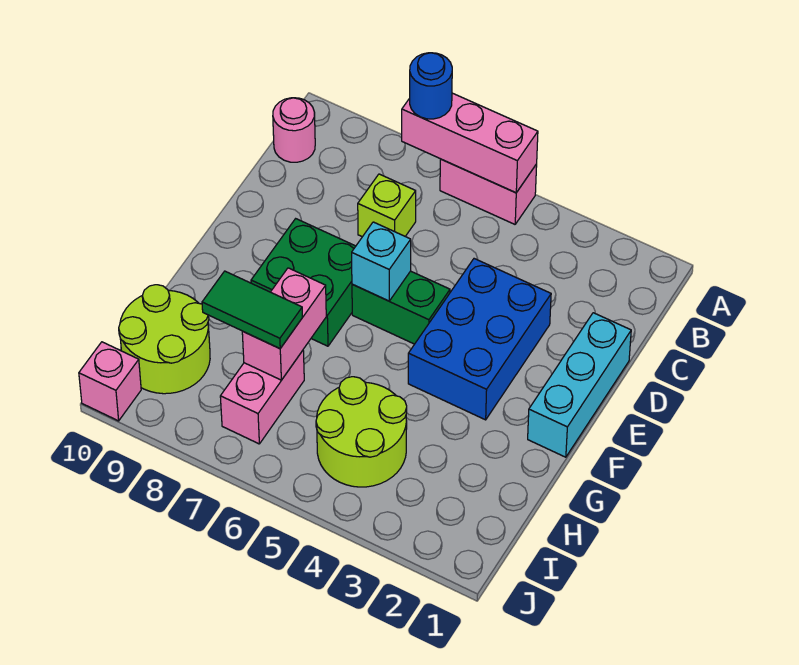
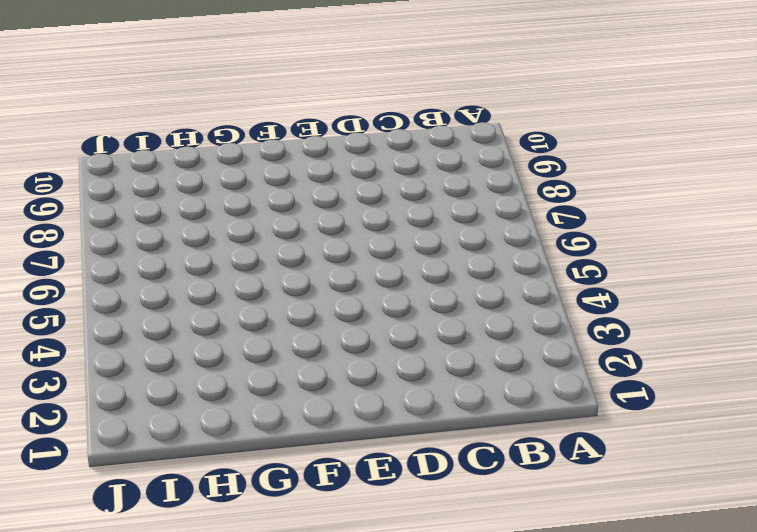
none -> pink 1x2 brick [440,159,537,224]
none -> pink 1x1 round brick [273,98,315,162]
none -> lime 1x1 brick [358,174,416,237]

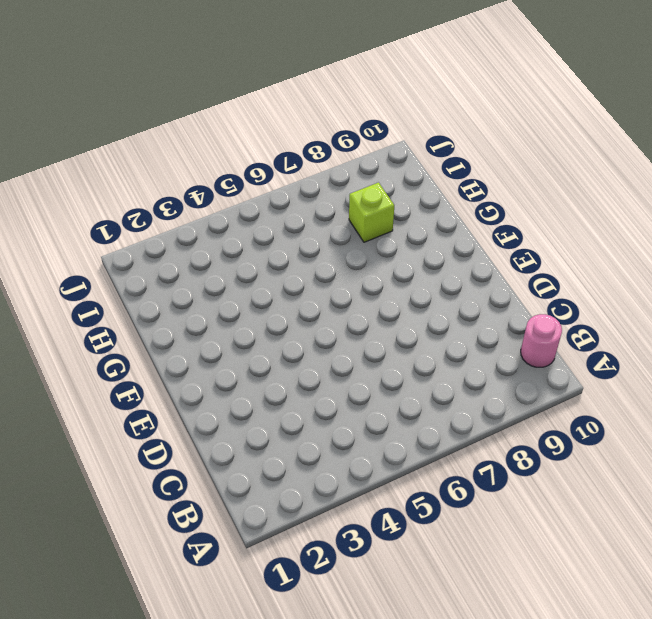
lime 1x1 brick [349,183,394,242] -> lime 1x1 brick moved to [358,174,416,237]
none -> pink 1x2 brick [440,159,537,224]
none -> cyan 1x3 brick [528,313,631,457]
none -> blue 2x3 brick [408,259,551,420]

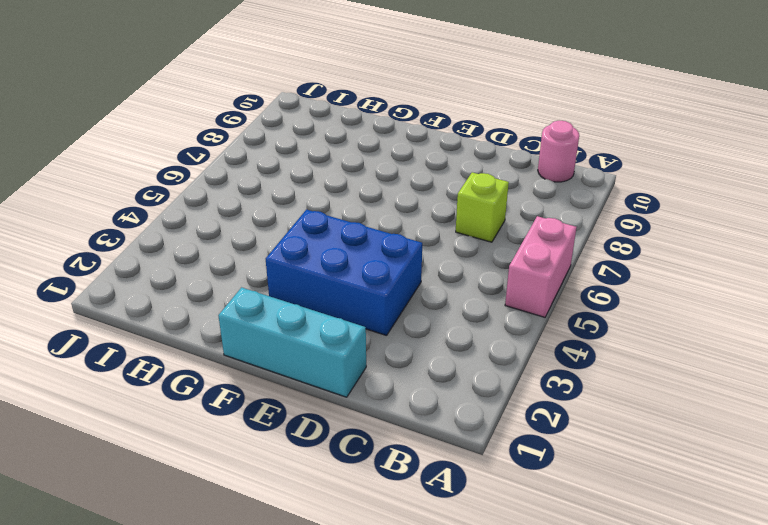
none -> green 1x2 brick [352,271,450,344]
none -> green 2x2 brick [251,219,356,346]
none -> lime 2x2 round brick [316,377,407,487]

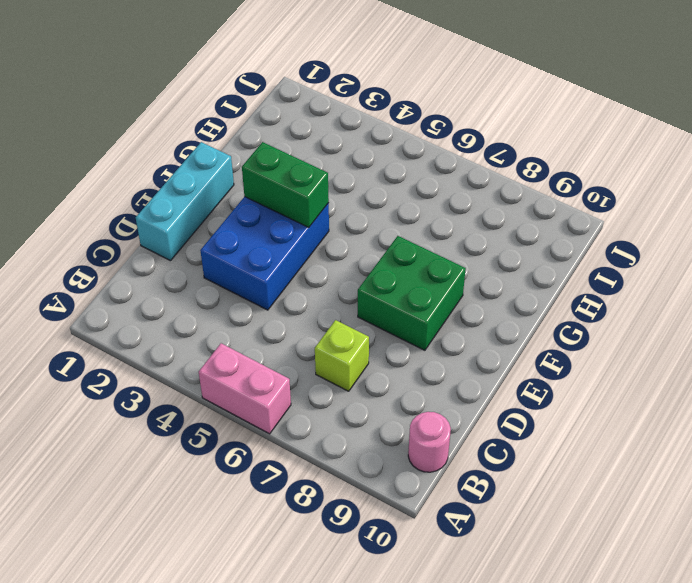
green 1x2 brick [242,142,329,227] -> green 1x2 brick moved to [352,271,450,344]
none -> lime 2x2 round brick [316,377,407,487]
none -> pink 1x2 brick [220,351,304,444]
none -> lime 2x2 round brick [119,285,210,394]

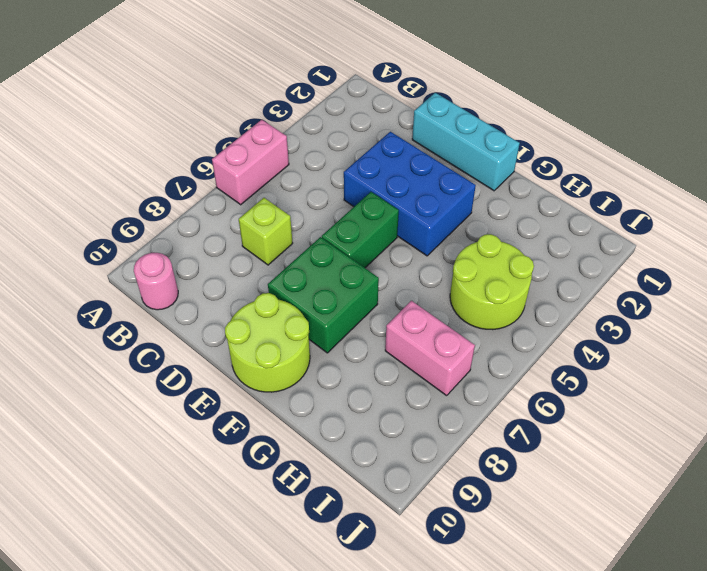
lime 2x2 round brick [225,293,310,392] -> lime 2x2 round brick moved to [119,285,210,394]
none -> pink 1x1 brick [79,342,141,421]
none -> pink 1x3 brick [402,93,538,193]
none -> cyan 1x1 brick [352,222,411,301]

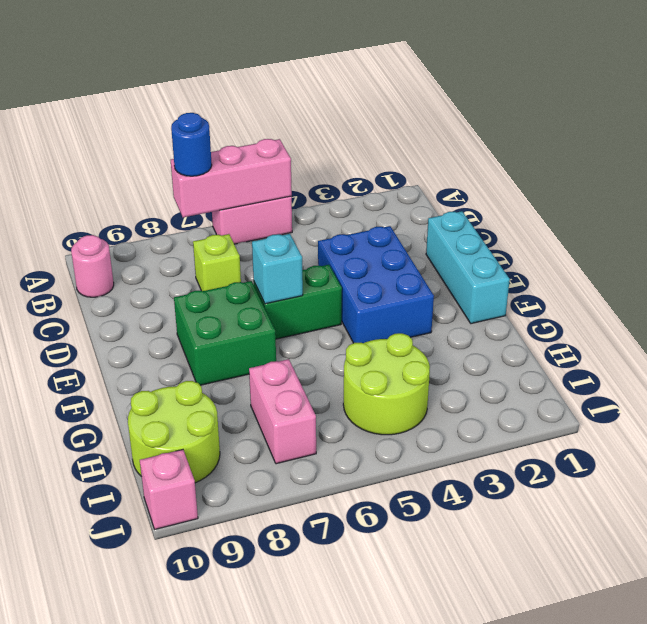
none -> pink 1x2 brick [242,268,326,380]
none -> green 1x2 tile [202,271,302,349]

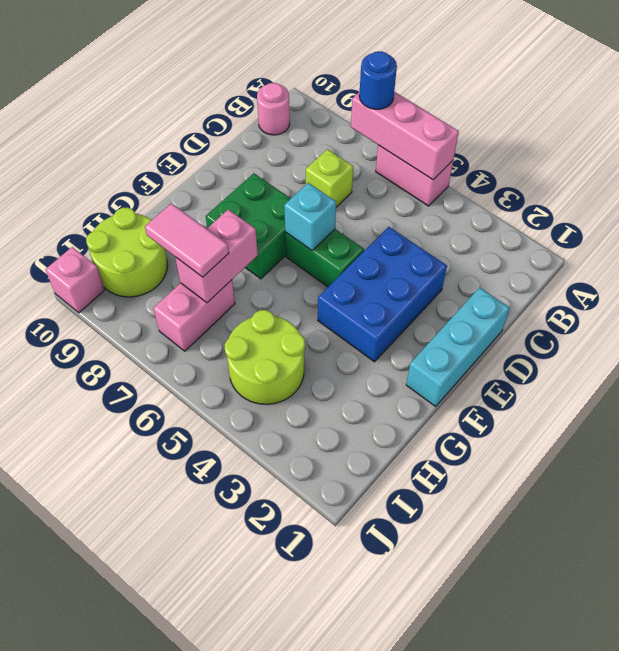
pink 1x2 tile [145,203,229,277] -> green 1x2 tile [202,271,302,349]

